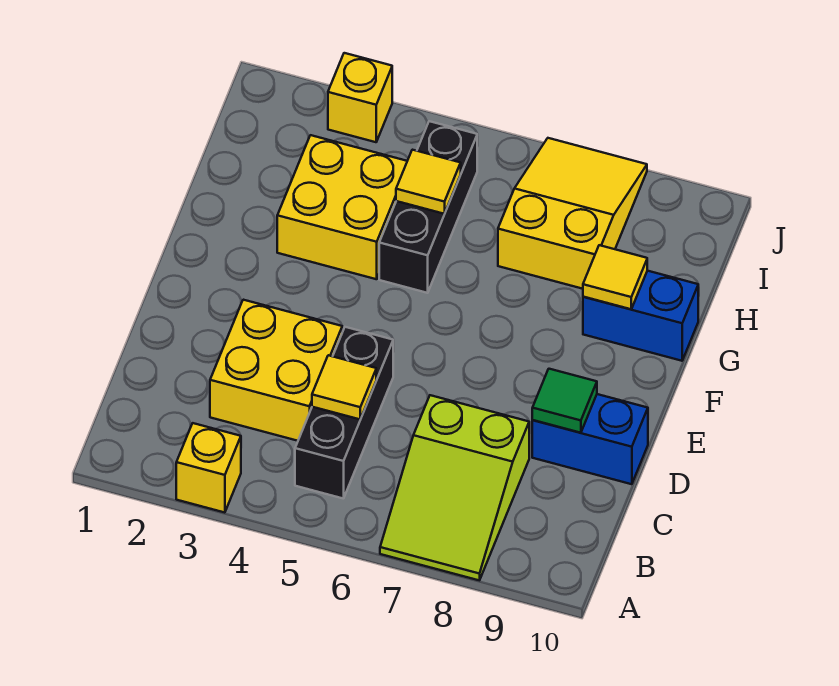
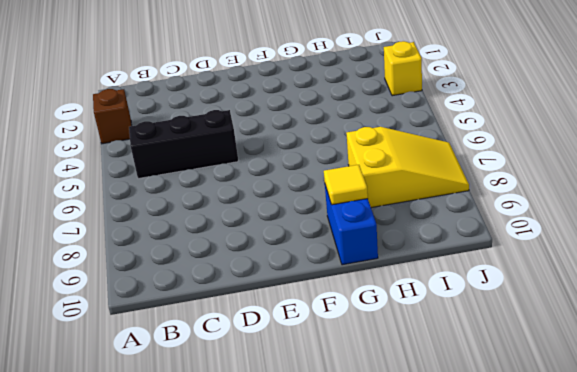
brown 1x1 brick [93,89,132,144] -> yellow 1x1 brick [176,423,241,513]
none -> lime 2x3 slope [380,395,529,580]
none -> yellow 2x2 brick [210,300,342,441]
none -> blue 1x2 brick [532,394,648,484]

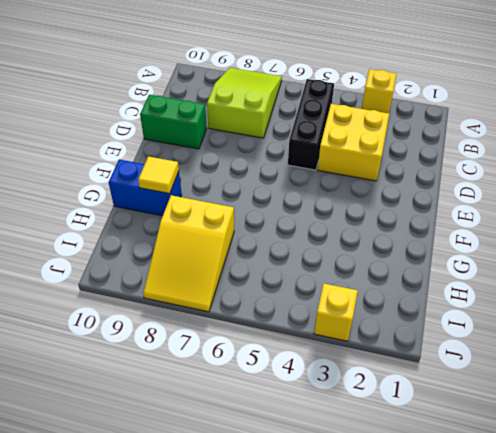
green 1x2 brick [140,95,207,149] -> blue 1x2 brick [532,394,648,484]
none -> yellow 2x2 brick [277,135,407,279]
none -> black 1x3 brick [379,121,477,293]
none -> yellow 1x1 tile [312,355,376,419]

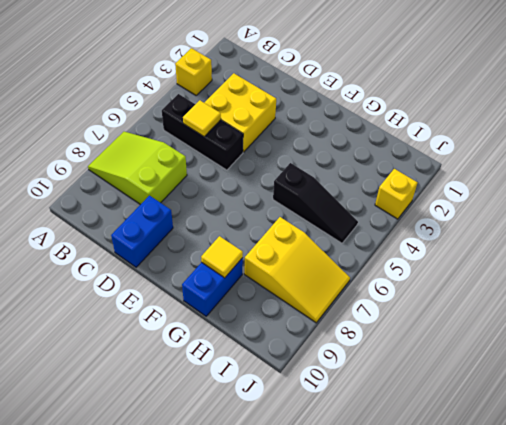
black 1x3 slope [273,163,358,243] -> black 1x3 brick [379,121,477,293]
none -> yellow 2x2 brick [277,135,407,279]
none -> green 1x1 tile [532,369,597,433]
none -> yellow 1x1 tile [396,150,461,214]

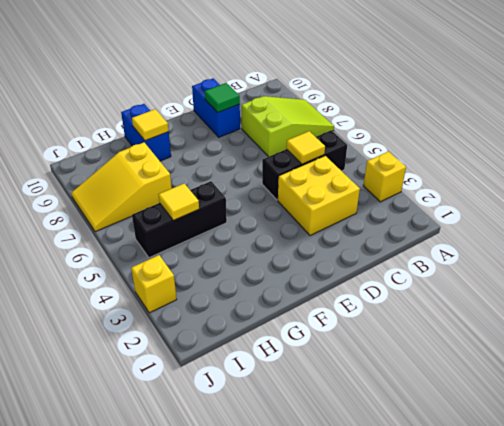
none -> yellow 2x2 brick [277,135,407,279]

